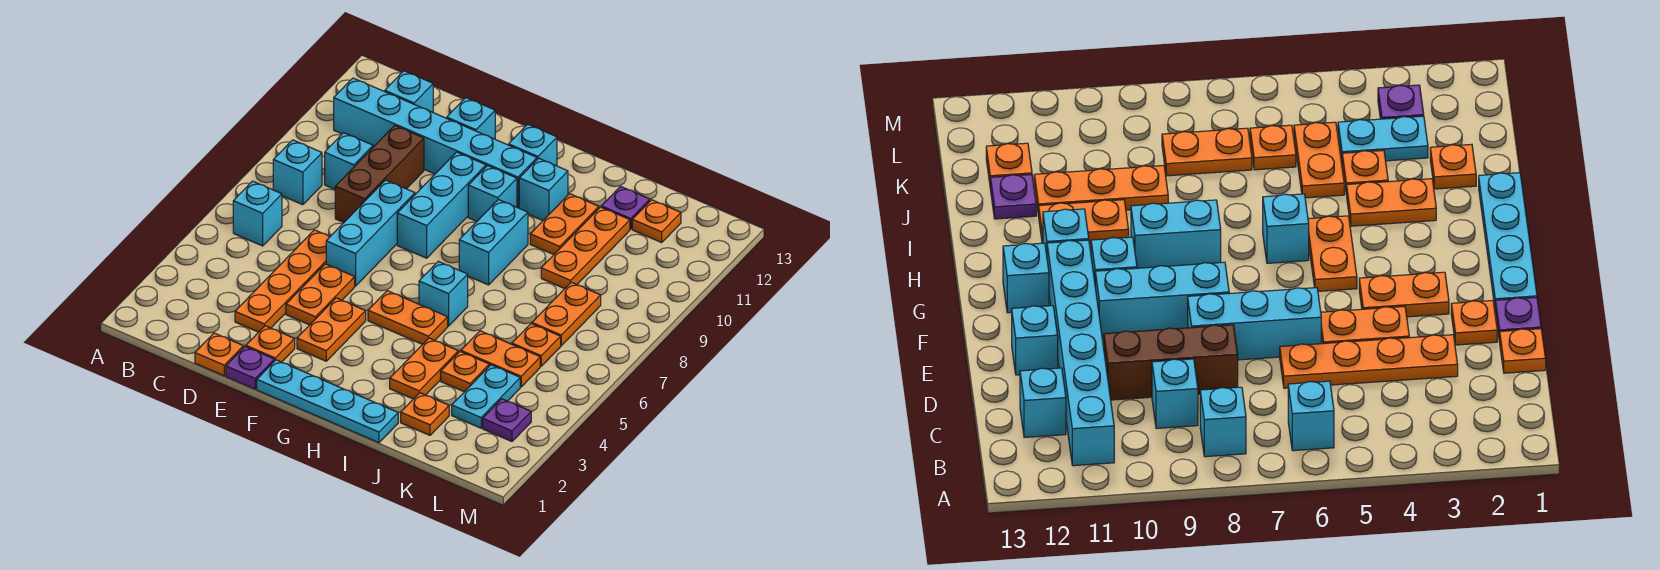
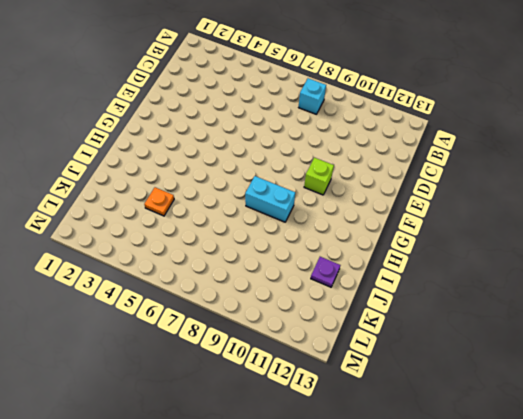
lime 1x1 brick [304,158,334,195] -> cyan 1x3 brick [397,152,486,258]
none -> cyan 1x1 brick [233,181,282,246]
none -> cyan 1x6 brick [334,78,537,208]
none -> cyan 1x1 brick [325,133,373,189]
none -> cyan 1x1 brick [385,71,433,112]

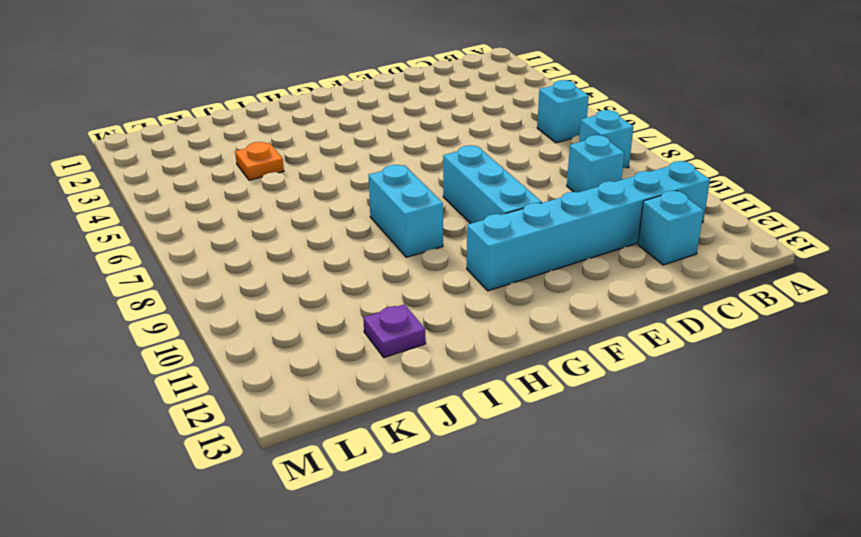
none -> orange 1x1 plate [195,333,243,376]
none -> orange 1x4 plate [235,230,330,332]
none -> brown 1x3 brick [335,125,424,222]
none -> purple 1x1 plate [226,347,274,389]

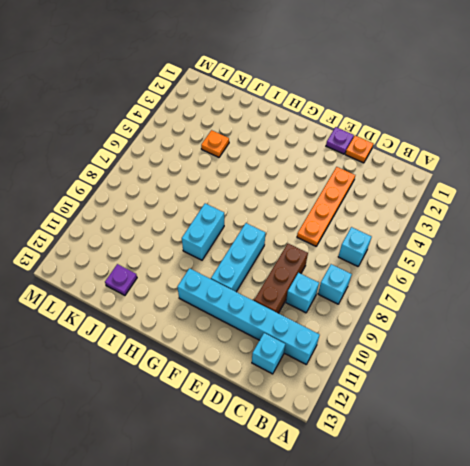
none -> orange 1x1 plate [246,326,295,362]
none -> orange 1x2 plate [286,264,355,325]
none -> cyan 1x3 brick [326,180,415,286]
none -> cyan 1x1 brick [447,98,495,139]

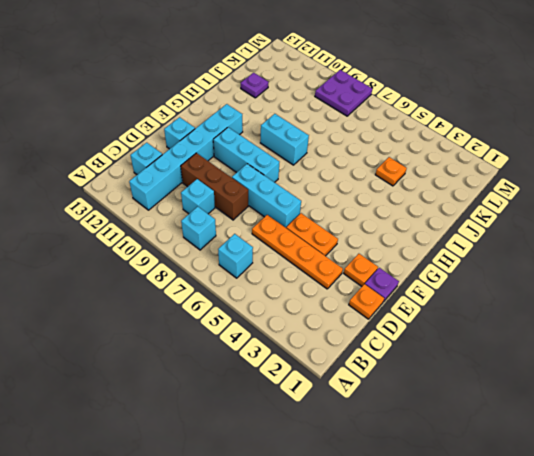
purple 2x2 plate [315,70,372,116] -> none
none -> cyan 1x4 plate [257,360,398,443]
none -> orange 1x2 plate [297,298,366,361]
none -> orange 1x2 plate [368,291,448,344]
none -> cyan 1x1 brick [468,166,517,221]

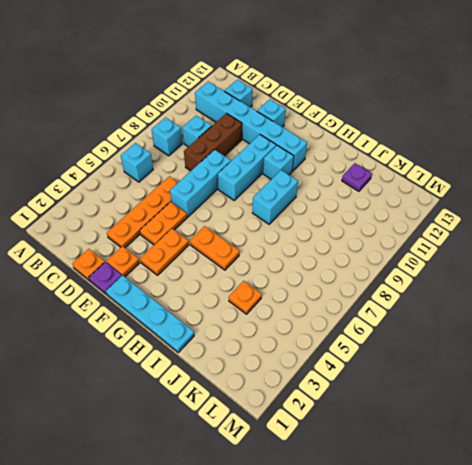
none -> cyan 1x1 brick [509,124,557,166]
none -> cyan 1x1 brick [419,261,468,326]
none -> cyan 1x1 brick [519,158,568,220]
none -> orange 1x2 plate [390,338,458,399]

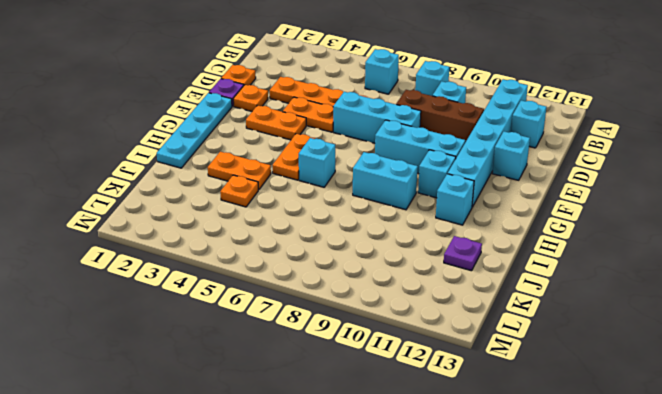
none -> cyan 1x1 brick [509,124,557,166]
none -> orange 1x2 plate [530,194,599,255]
none -> orange 1x1 plate [401,393,449,435]
none -> orange 1x2 plate [461,331,540,387]

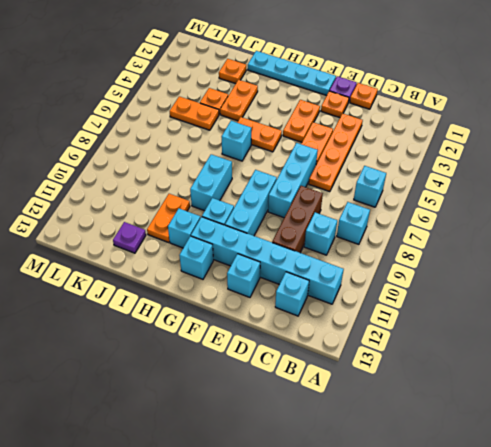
none -> orange 1x3 plate [541,207,630,289]
none -> cyan 1x2 plate [452,365,520,428]
none -> orange 1x1 plate [512,324,561,366]
none -> orange 1x2 plate [532,282,601,346]

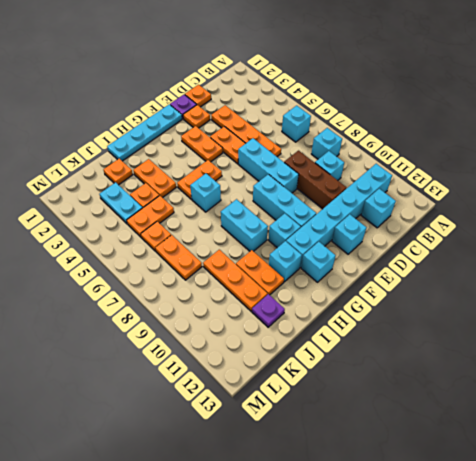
none -> orange 1x1 plate [632,200,681,242]
none -> purple 1x1 plate [483,399,531,441]

